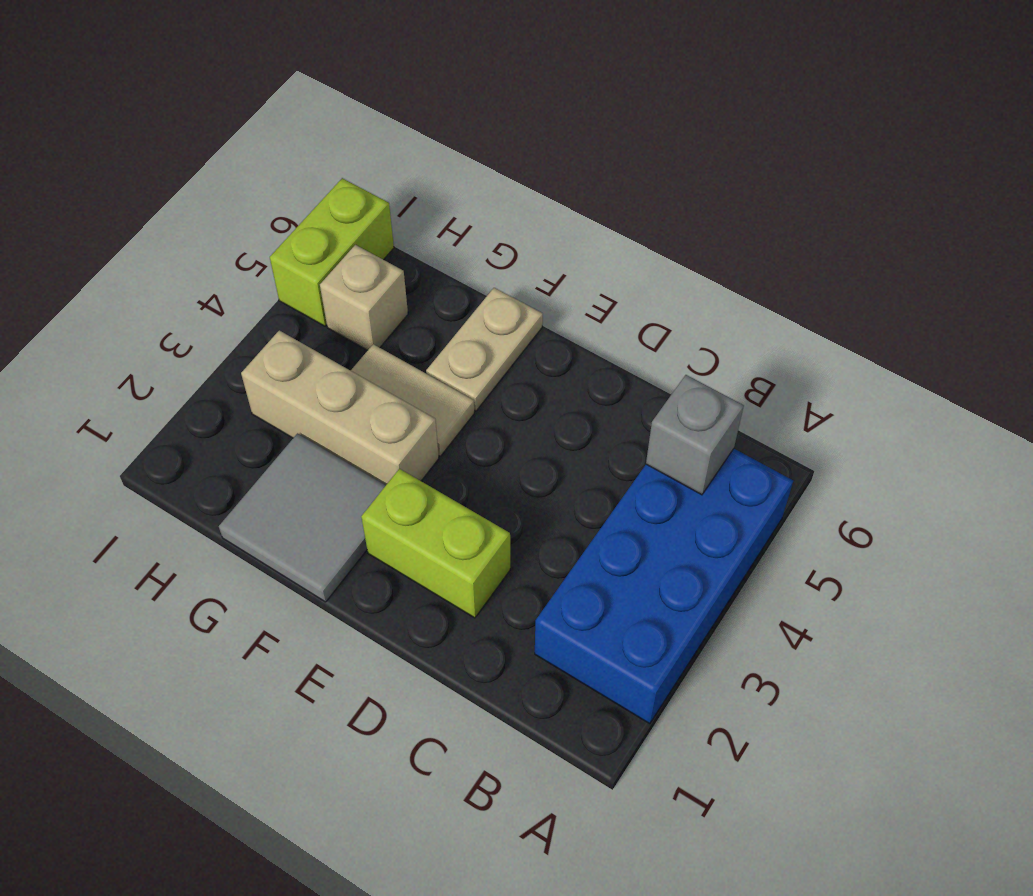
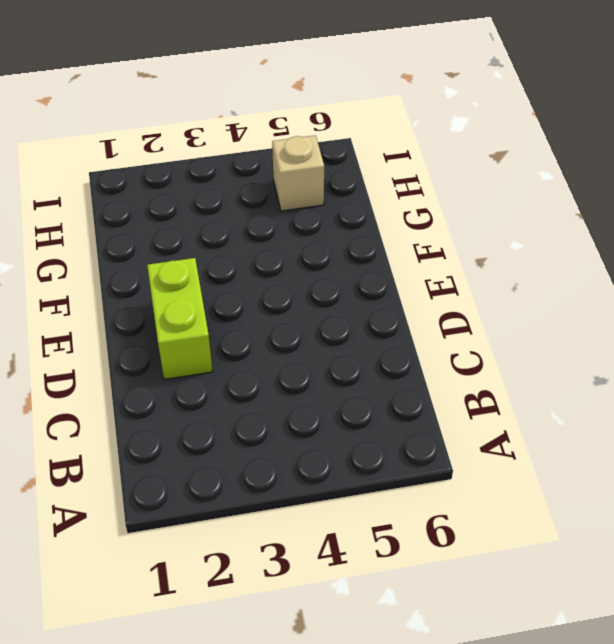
none -> blue 2x4 brick [535,449,793,724]
none -> grey 2x2 tile [219,433,386,602]

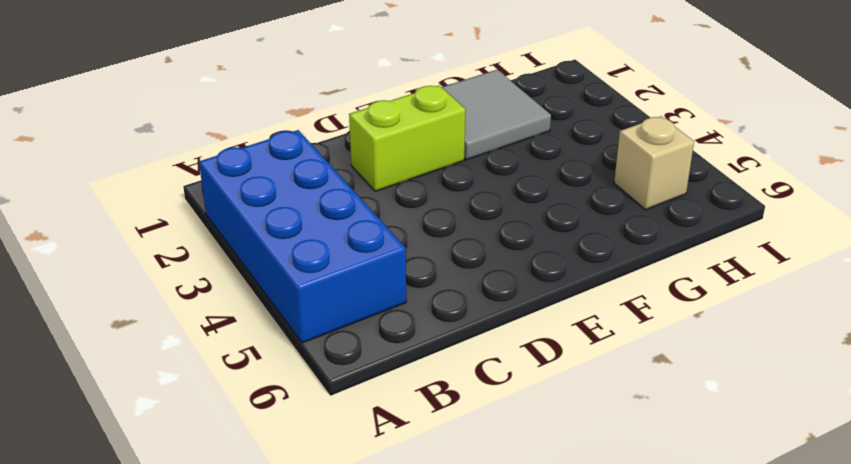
none -> tan 1x3 brick [241,330,439,485]
none -> tan 1x2 tile [351,344,474,456]

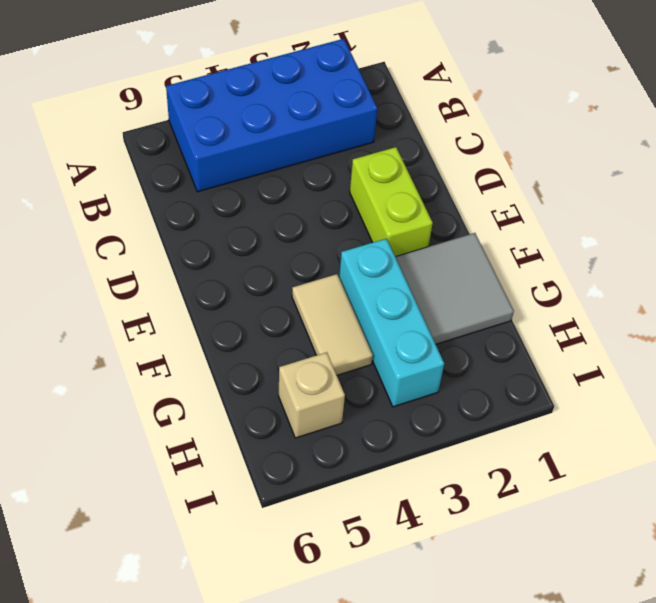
cyan 1x3 brick [339,239,444,407] -> tan 1x3 brick [241,330,439,485]
none -> tan 1x2 plate [426,288,543,411]
none -> lime 1x2 brick [270,178,394,326]

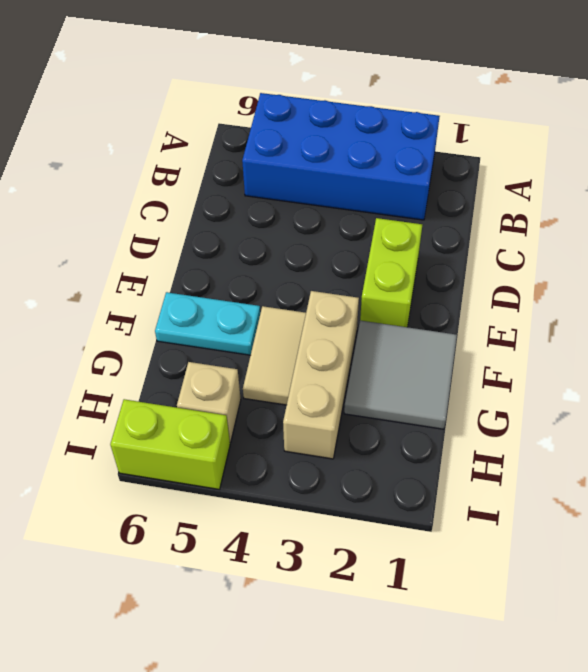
cyan 1x2 plate [155,292,260,355] -> tan 1x2 plate [426,288,543,411]
none -> grey 1x1 brick [646,375,744,495]

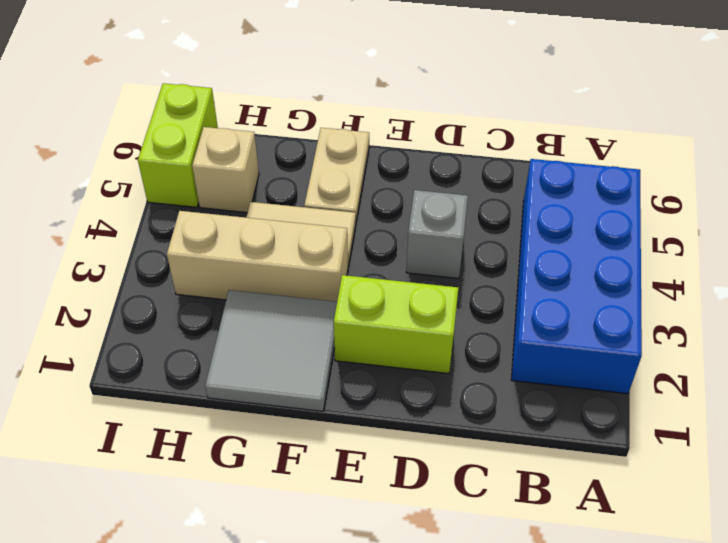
grey 1x1 brick [406,190,468,279] -> grey 1x1 brick moved to [646,375,744,495]

